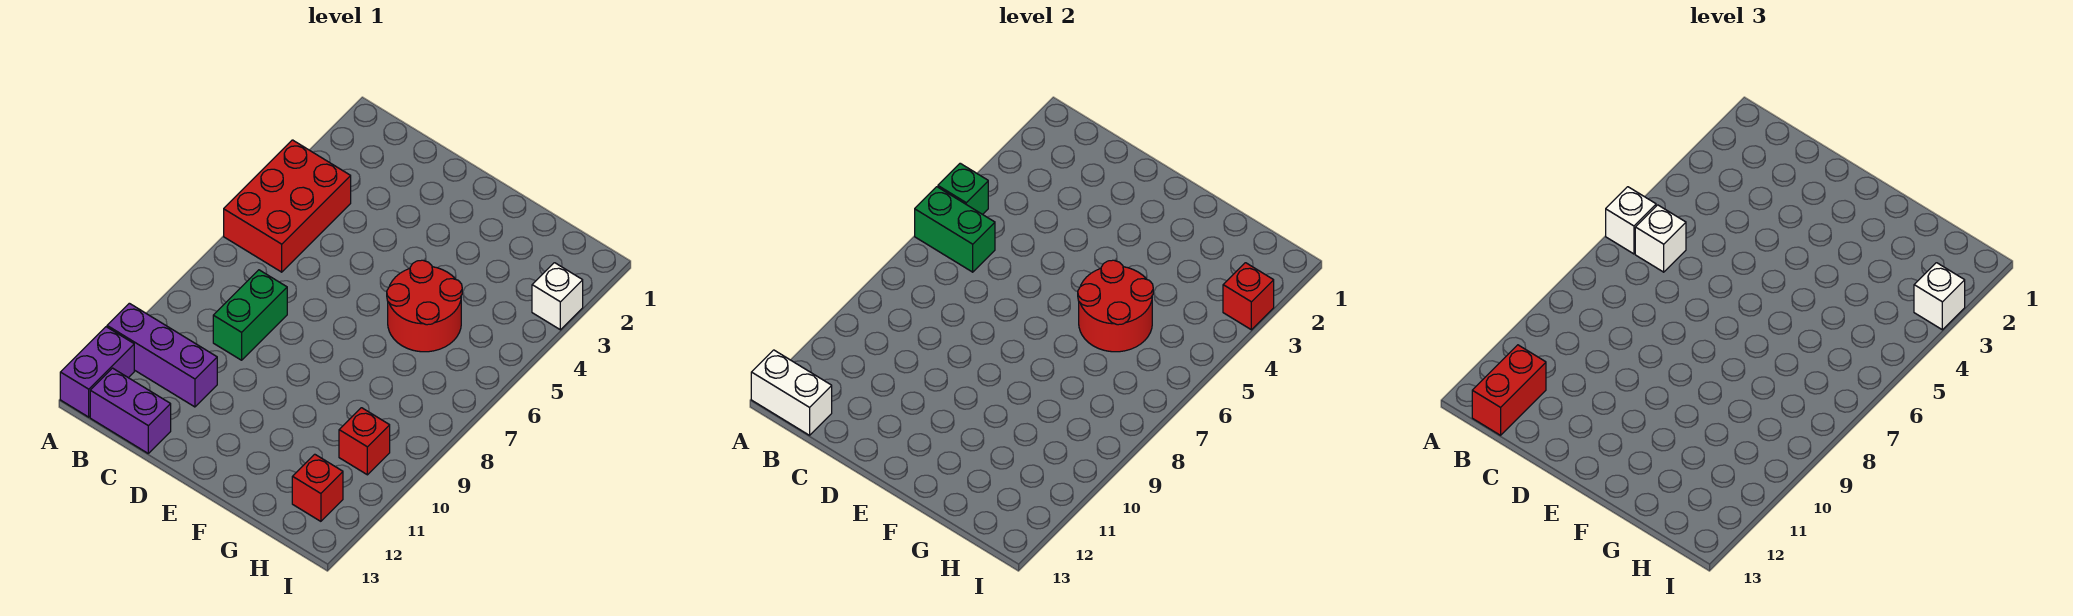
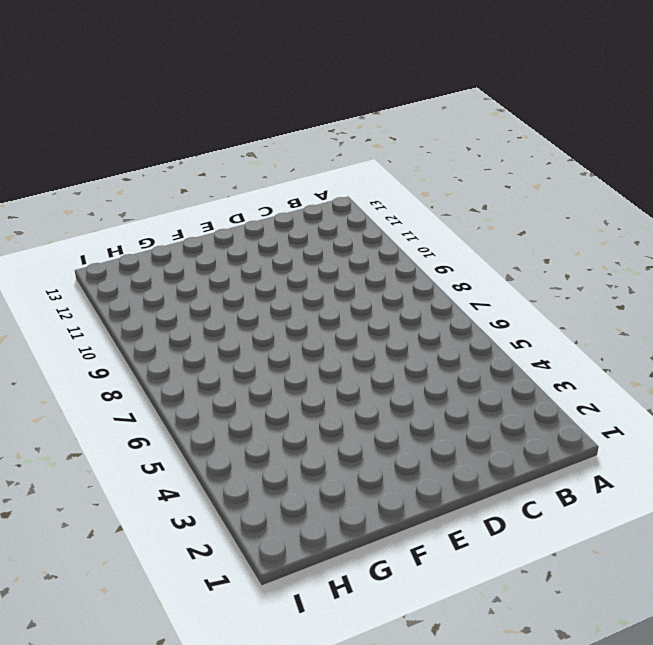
none -> red 2x3 brick [224,140,351,272]
none -> purple 1x3 brick [107,303,217,407]
none -> purple 1x2 brick [60,327,134,417]

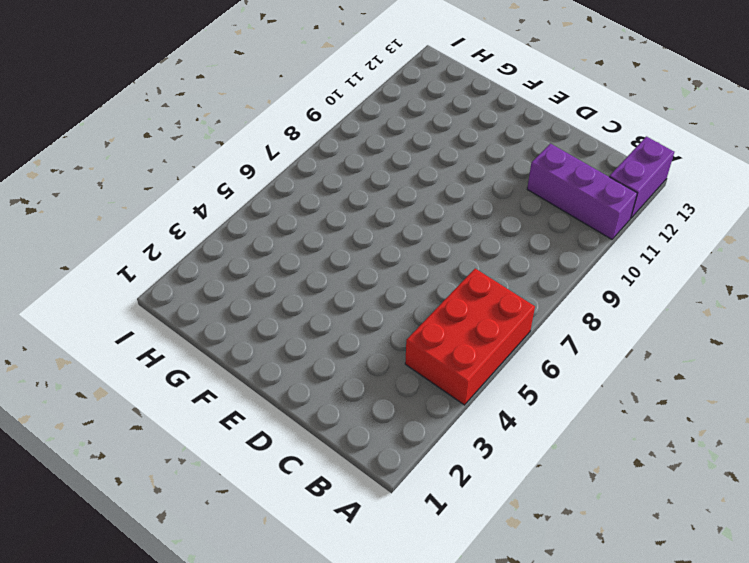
none -> purple 1x2 brick [90,368,171,453]
none -> green 1x2 brick [213,270,287,360]
none -> red 2x2 round brick [387,260,462,352]

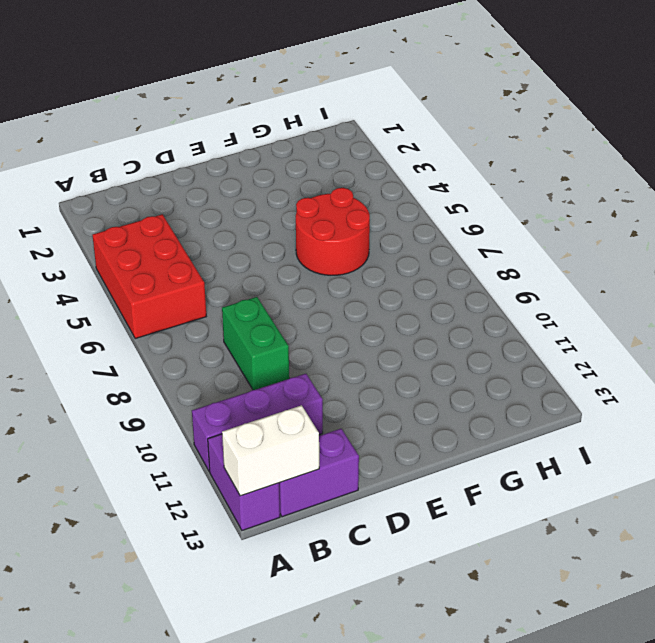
none -> red 1x1 brick [339,408,390,475]
none -> red 1x1 brick [292,454,343,521]
none -> white 1x1 brick [532,263,583,330]

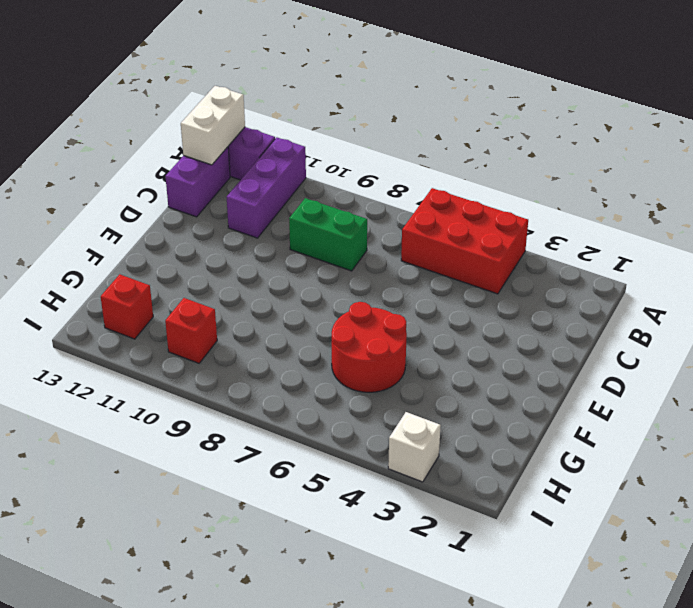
none -> green 1x1 brick [938,163,988,214]
none -> green 1x2 brick [915,187,995,272]
none -> red 2x2 round brick [1078,260,1153,352]

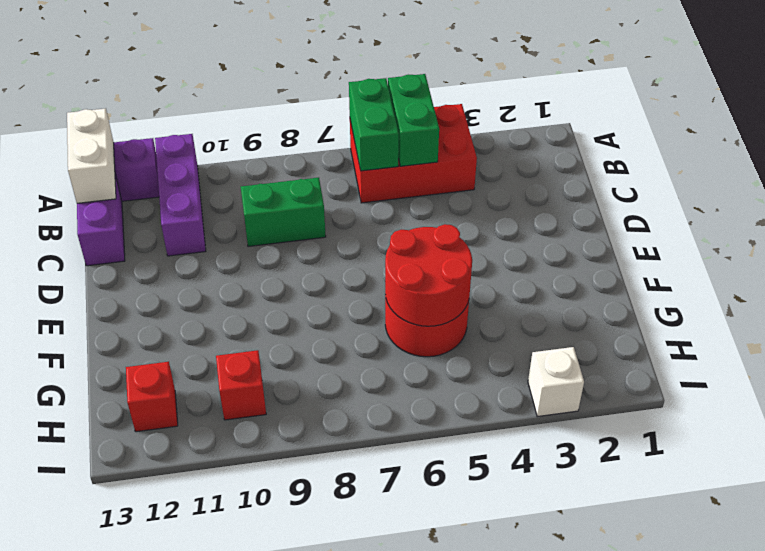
green 1x2 brick [388,74,439,166] -> green 1x1 brick [938,163,988,214]
none -> red 1x1 brick [1223,263,1274,330]
none -> white 1x1 brick [1606,187,1656,254]
none -> white 1x1 brick [1635,205,1686,272]

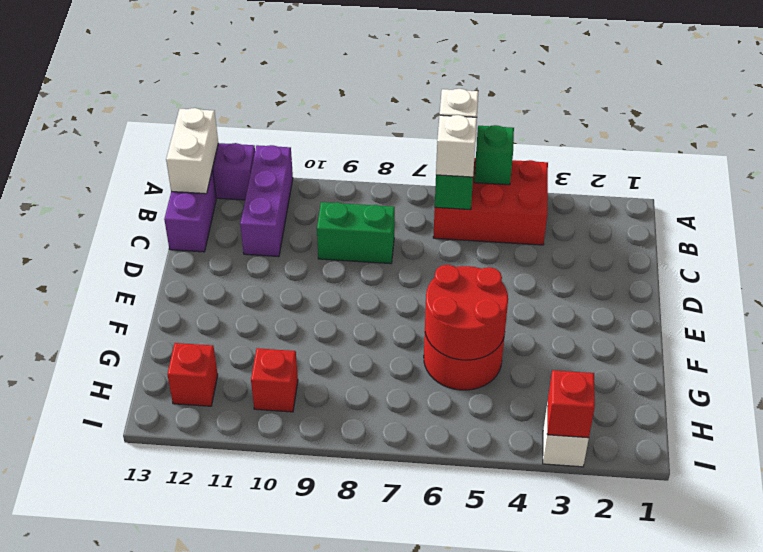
none -> red 1x2 brick [1472,345,1546,435]
none -> white 1x1 brick [1914,263,1965,330]

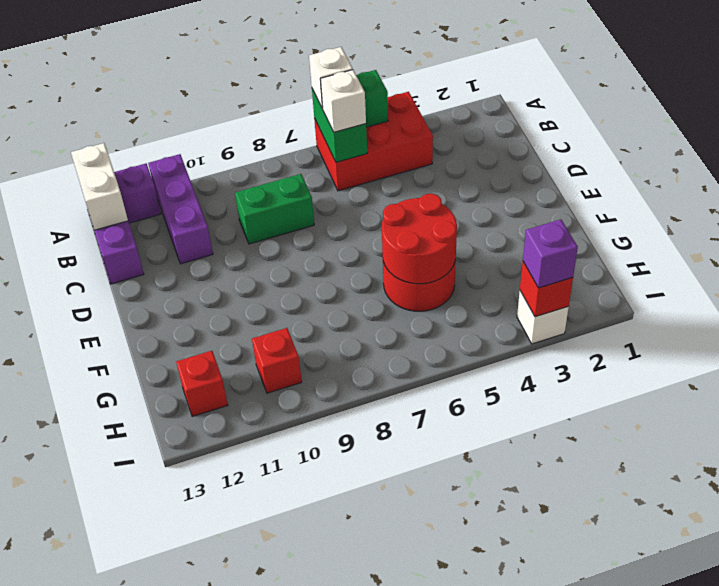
purple 1x1 brick [523,219,578,288] -> white 1x1 brick [1914,263,1965,330]
none -> red 1x2 brick [1472,345,1546,435]

